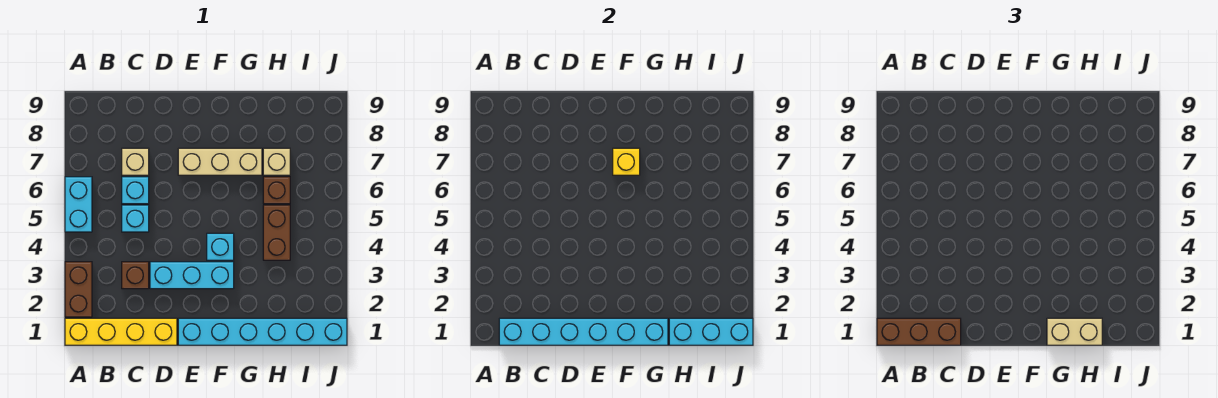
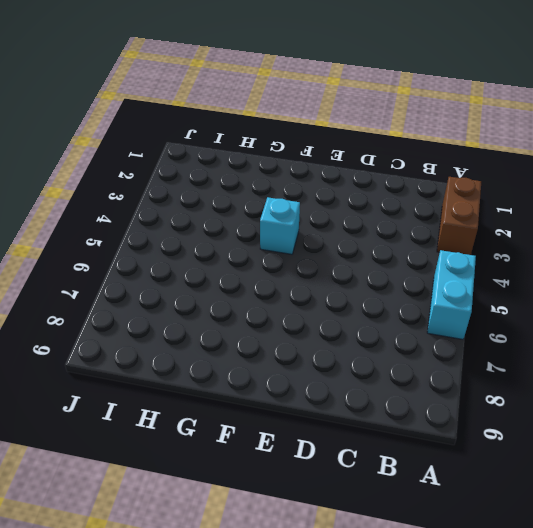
none -> yellow 1x4 brick [65,318,177,345]
none -> brown 1x1 brick [122,262,149,289]
none -> cyan 1x1 brick [122,205,149,232]

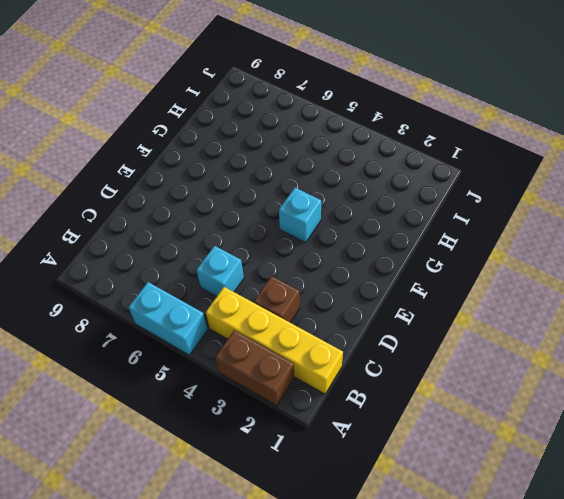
yellow 1x4 brick [206,287,343,394] -> yellow 1x4 brick turned to [65,318,177,345]
none -> cyan 1x1 brick [122,177,149,204]
none -> tan 1x1 brick [122,148,149,175]
none -> cyan 1x3 brick [150,262,234,289]

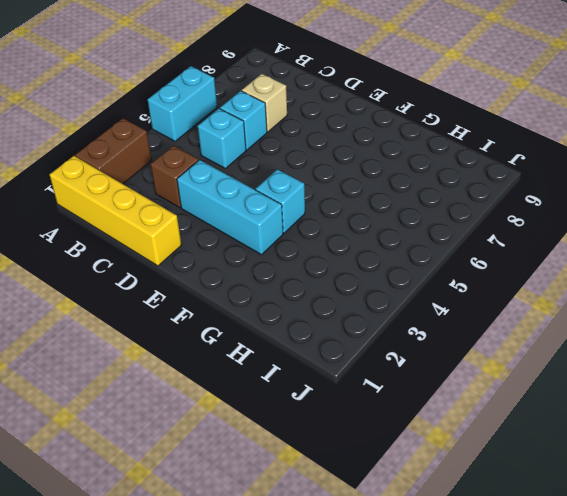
none -> cyan 1x6 brick [178,318,347,345]
none -> tan 1x3 brick [178,148,262,175]
none -> brown 1x2 brick [263,205,290,260]

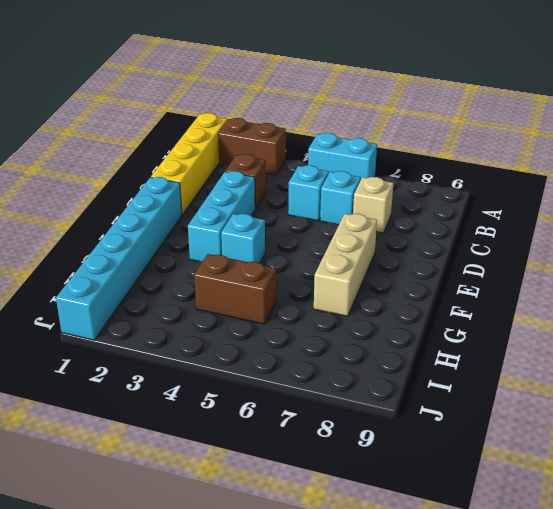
none -> brown 1x1 brick [263,177,290,204]
none -> tan 1x1 brick [263,148,290,175]
none -> cyan 1x6 brick [499,318,668,345]

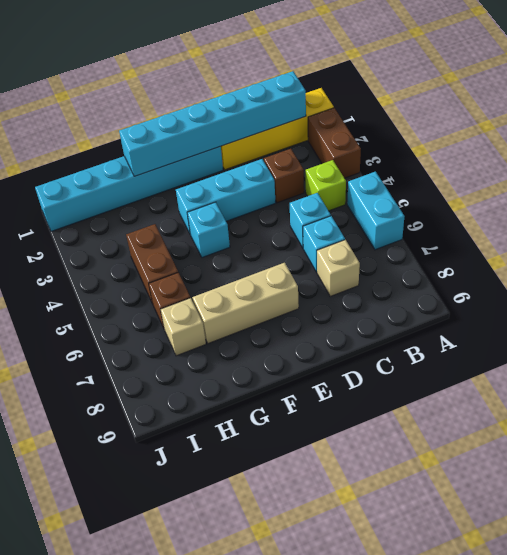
lime 1x1 brick [306,160,346,211] -> none
none -> yellow 1x1 brick [613,148,640,175]
none -> cyan 1x3 brick [669,318,753,345]
none -> brown 1x3 brick [877,318,961,345]

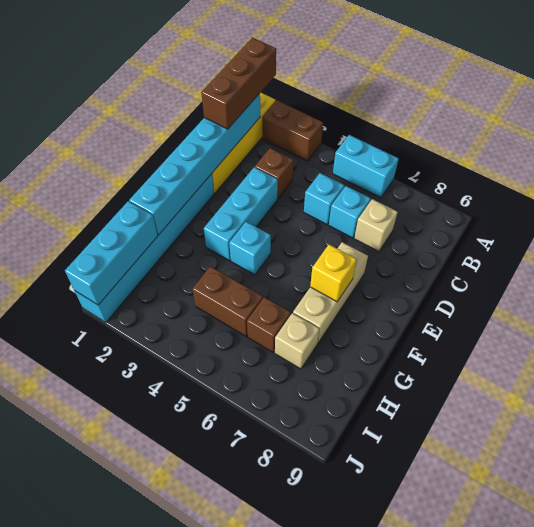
none -> tan 1x2 brick [1047,318,1102,345]

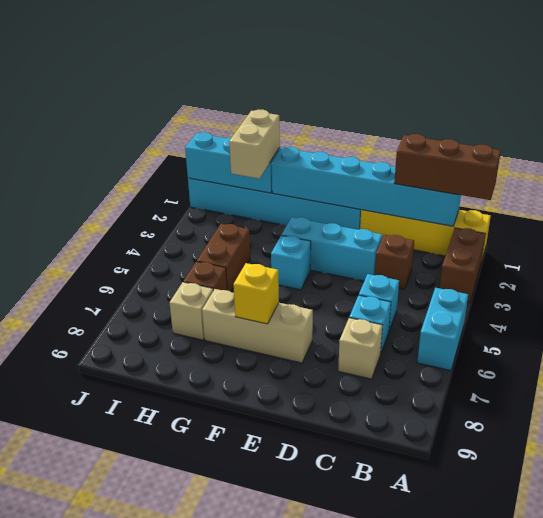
tan 1x2 brick [229,110,280,179] -> tan 1x2 brick turned to [1047,318,1102,345]

